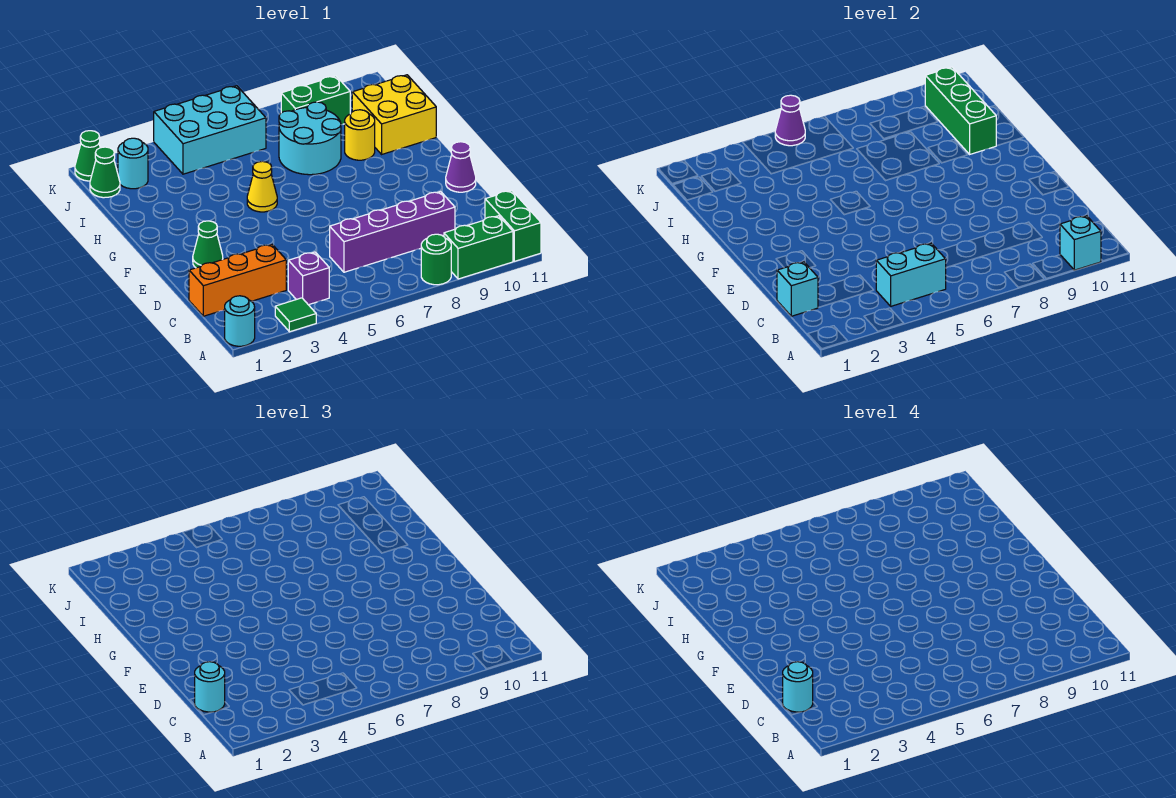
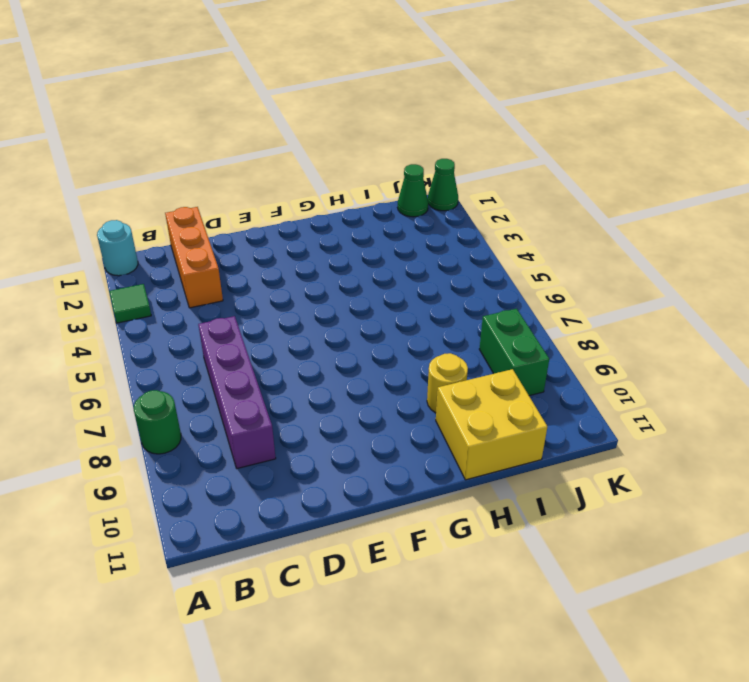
none -> green 1x2 brick [444,216,513,279]
none -> green 1x2 brick [485,190,541,261]
none -> purple 1x1 brick [288,252,329,305]

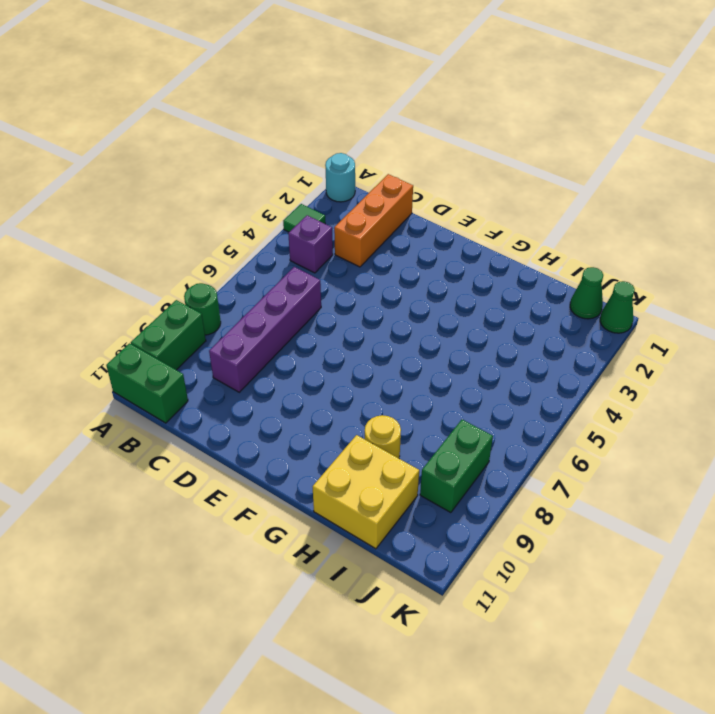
none -> green 1x1 cone [193,221,223,268]
none -> purple 1x1 cone [446,142,476,192]
none -> yellow 1x1 cone [247,161,277,212]

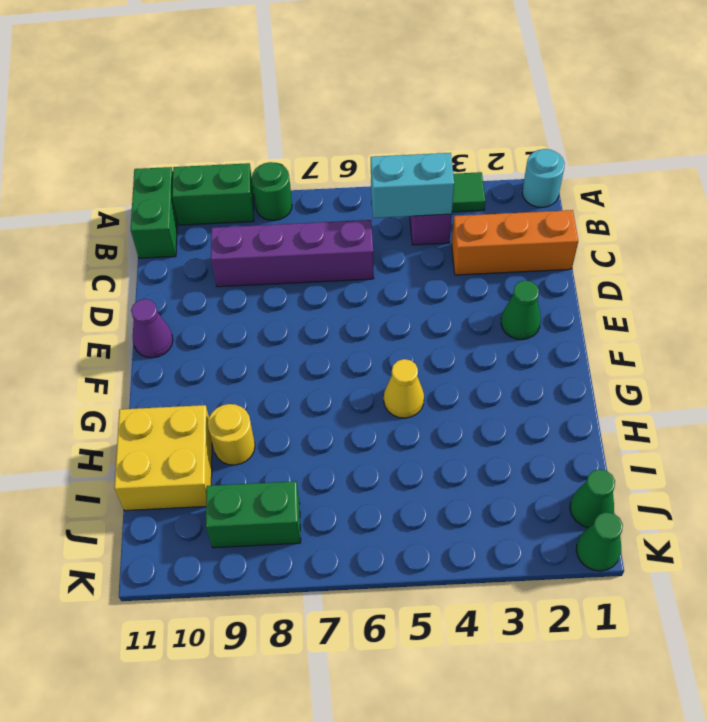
none -> cyan 2x2 round brick [279,102,341,175]
none -> cyan 1x1 round brick [118,138,148,189]
none -> cyan 2x3 brick [154,86,266,174]

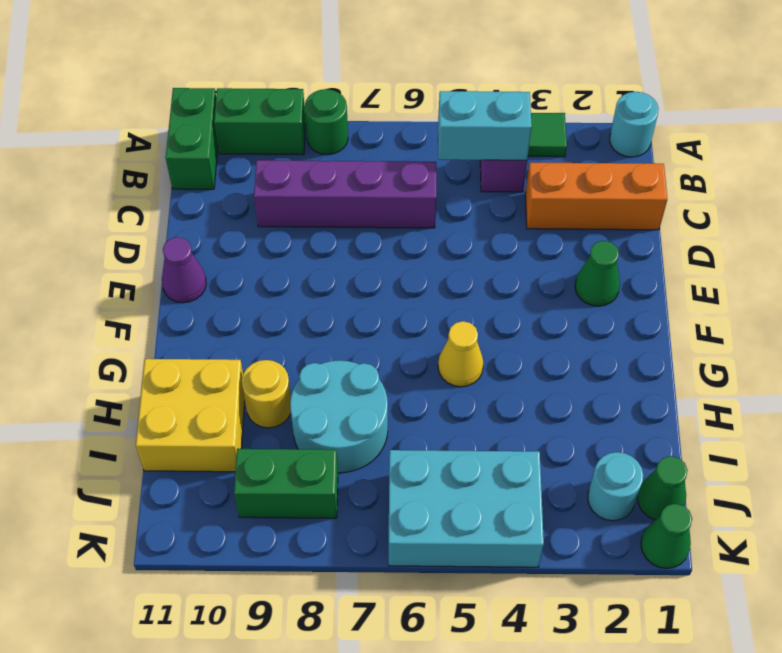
none -> cyan 1x1 brick [1060,216,1101,270]
none -> cyan 1x1 brick [777,262,818,316]
none -> green 1x3 brick [925,67,996,154]

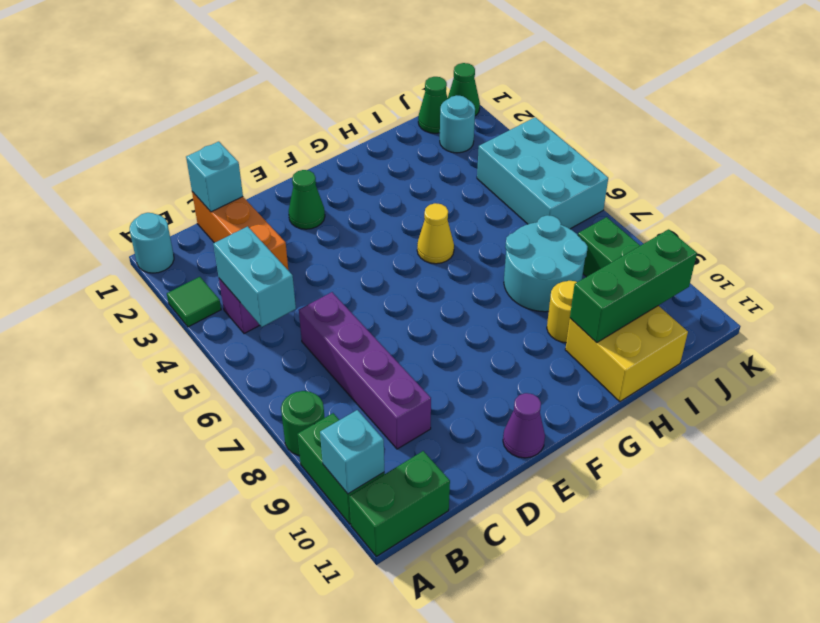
none -> purple 1x1 cone [775,95,805,146]
none -> cyan 1x1 round brick [195,662,225,712]
none -> cyan 1x1 round brick [783,662,813,712]

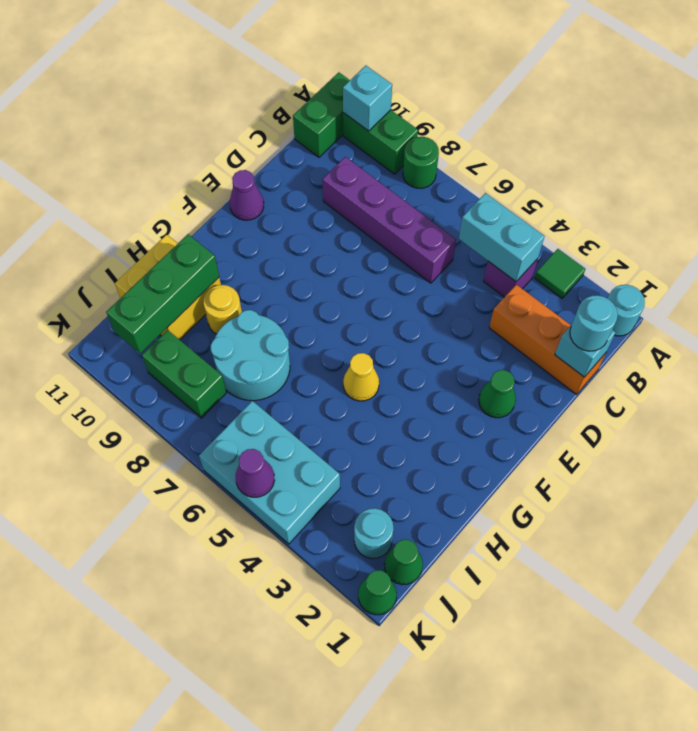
none -> cyan 1x1 round brick [783,662,813,712]

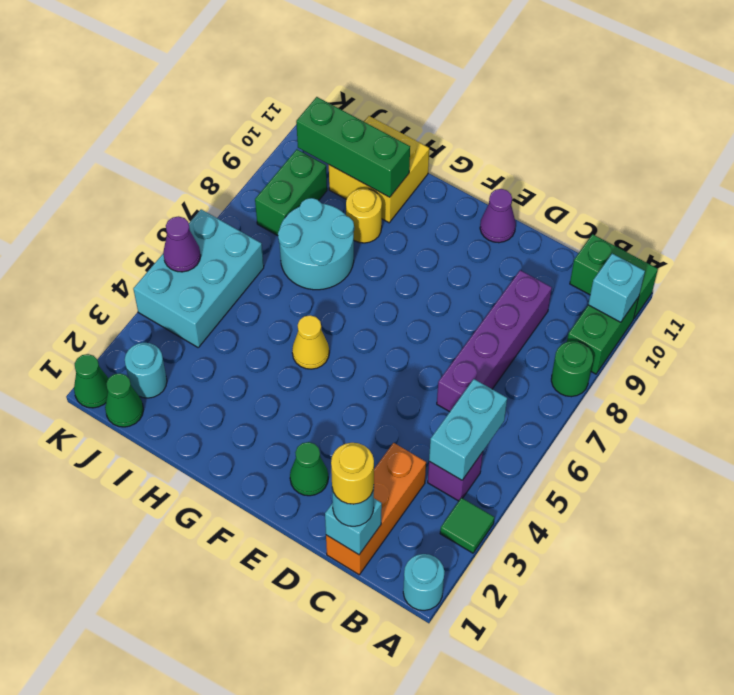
yellow 1x1 round brick [331,443,374,504] -> cyan 1x1 round brick [783,662,813,712]

